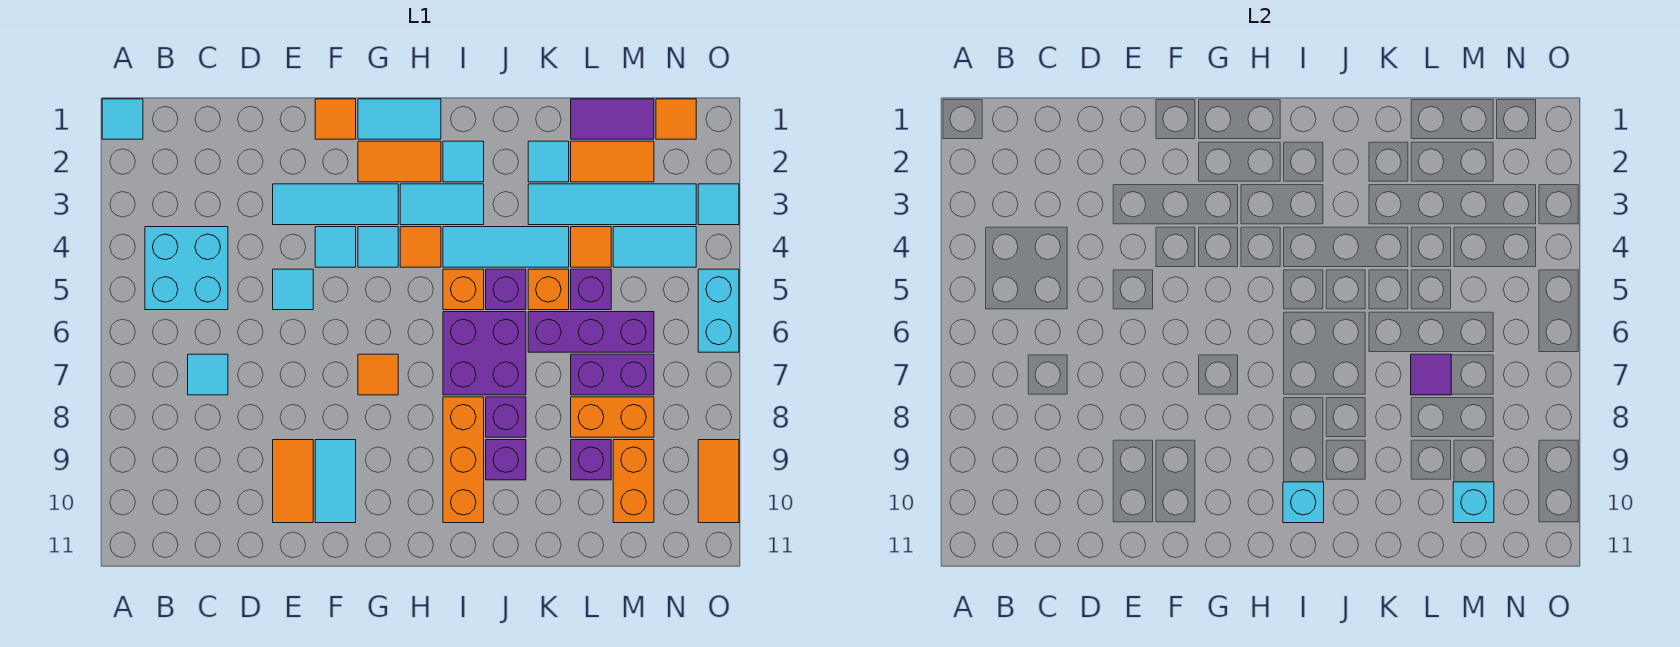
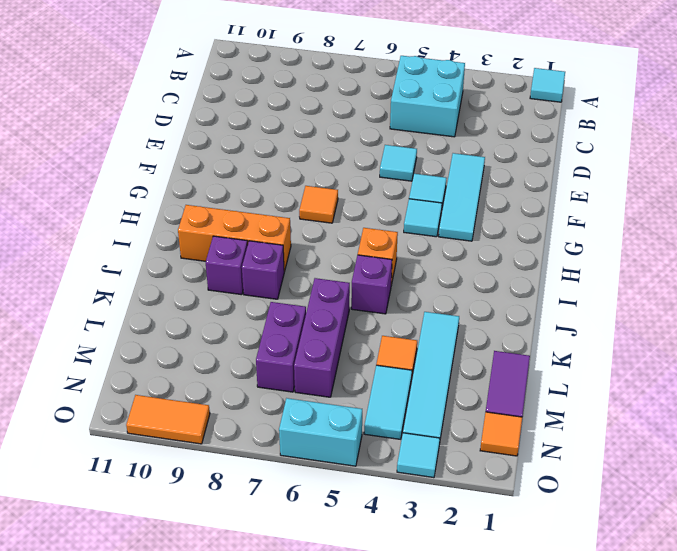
none -> cyan 1x1 tile [188,354,228,395]
none -> orange 1x2 tile [273,440,313,523]
none -> orange 1x1 tile [315,99,356,139]
none -> cyan 1x2 tile [315,440,356,523]

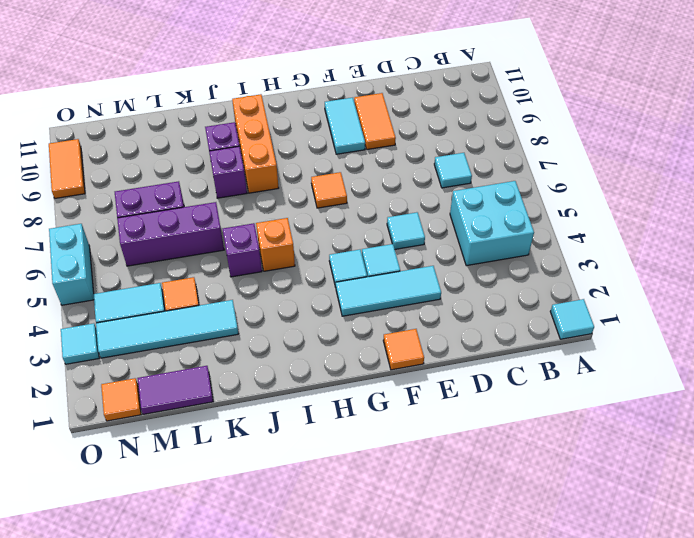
none -> cyan 1x2 tile [358,99,441,139]
none -> orange 1x2 tile [358,141,441,182]
none -> cyan 1x2 tile [400,184,484,225]
none -> orange 1x1 tile [400,227,441,267]

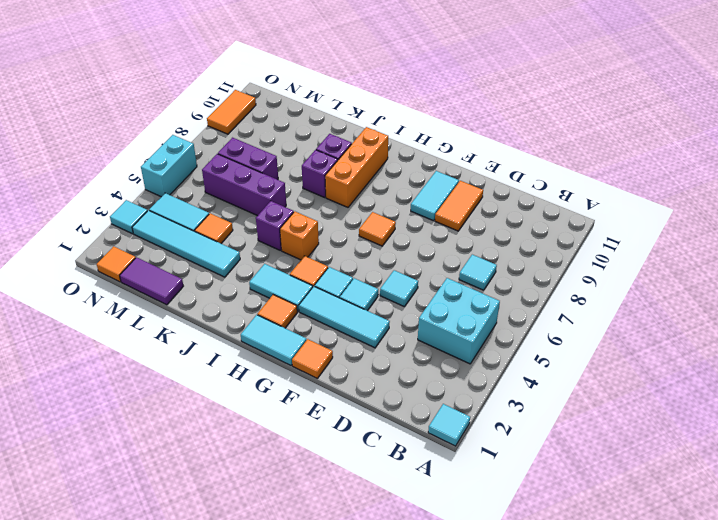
orange 1x1 tile [258,295,297,328] -> orange 1x2 tile [358,141,441,182]
none -> cyan 1x1 tile [443,141,484,182]
none -> cyan 1x3 tile [443,227,569,267]
none -> purple 2x2 brick [443,312,526,395]
none -> cyan 1x1 tile [528,141,569,182]

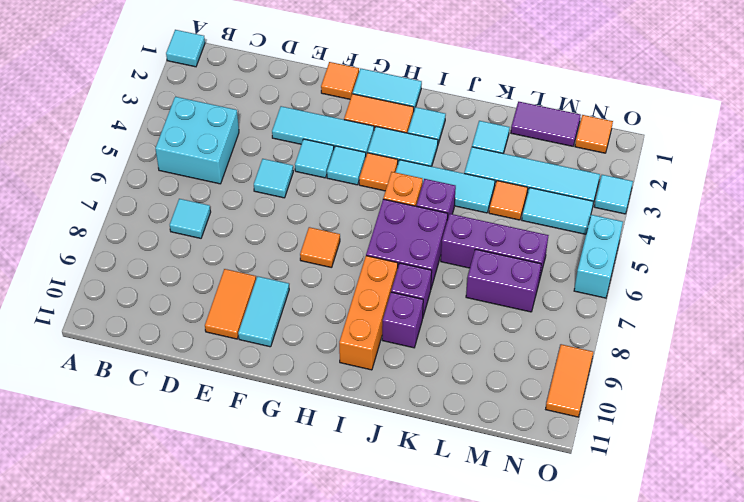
none -> orange 1x1 brick [528,269,569,310]
none -> orange 1x2 tile [571,141,654,182]
none -> purple 1x1 brick [571,269,611,310]
none -> orange 1x2 brick [571,397,654,437]

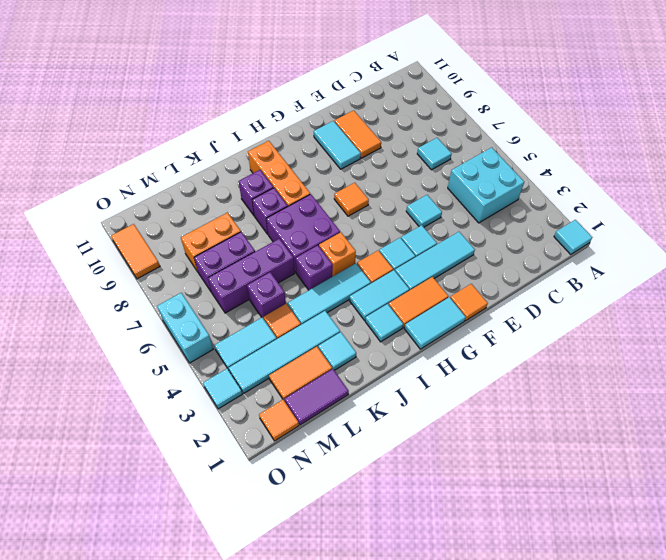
none -> orange 1x1 brick [528,269,569,310]
none -> purple 1x1 brick [571,440,611,480]
none -> orange 1x2 brick [613,440,654,523]
none -> cyan 1x1 brick [1283,482,1324,523]

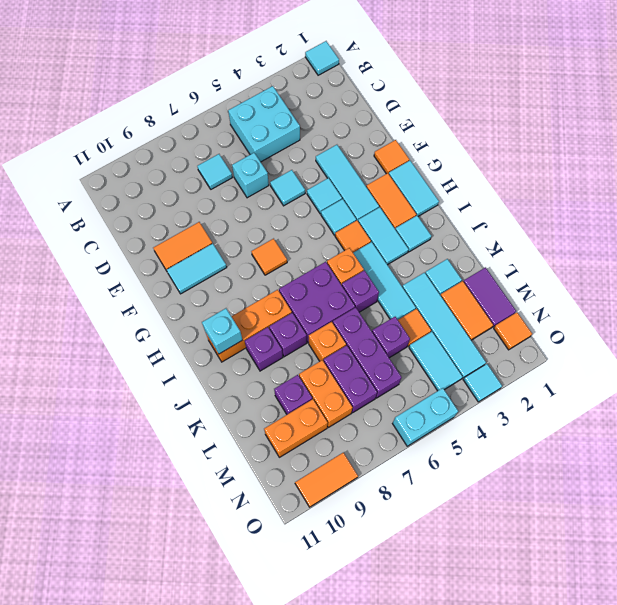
cyan 1x1 brick [232,153,269,198] -> cyan 1x1 brick moved to [1453,482,1494,523]
orange 1x1 brick [309,322,346,361] -> orange 1x1 brick moved to [528,269,569,310]
none -> purple 1x1 tile [1411,354,1451,395]

